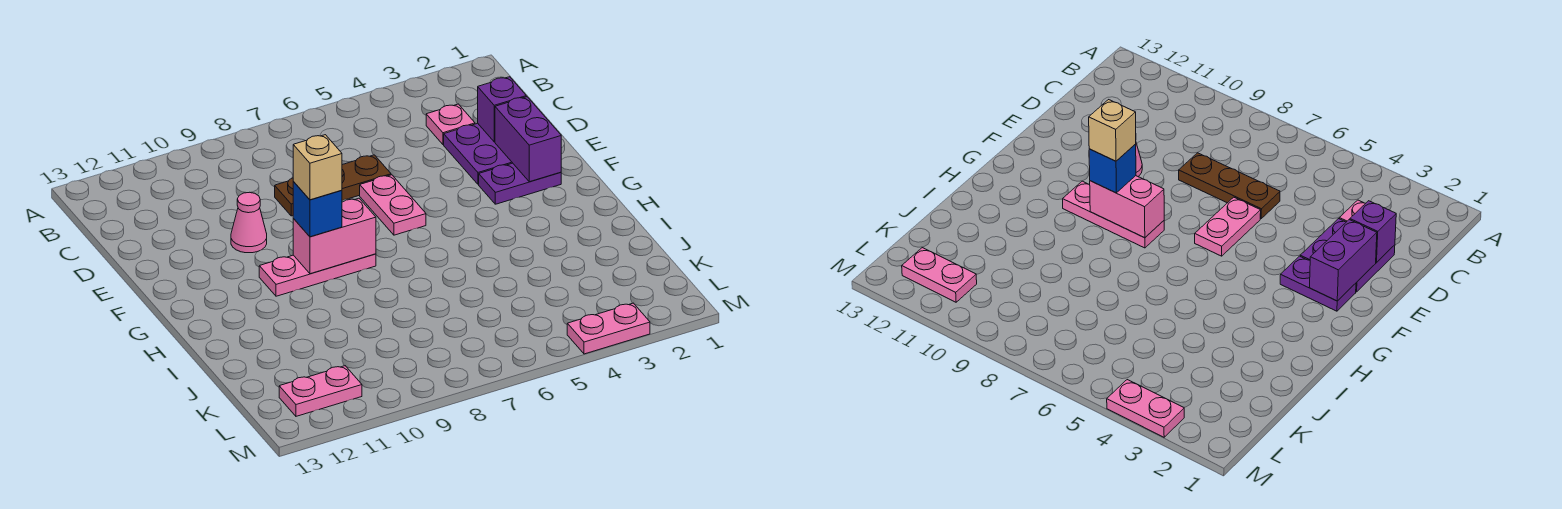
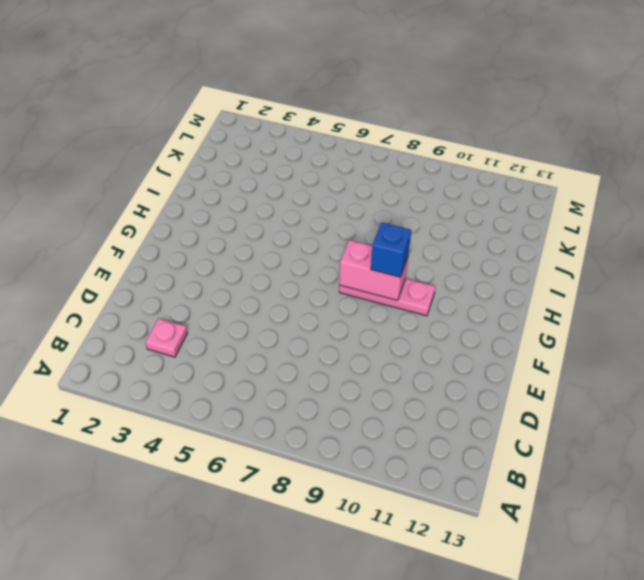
none -> purple 2x2 plate [444,123,512,184]
none -> brown 1x3 plate [275,155,391,216]
none -> pink 1x2 plate [360,175,426,235]

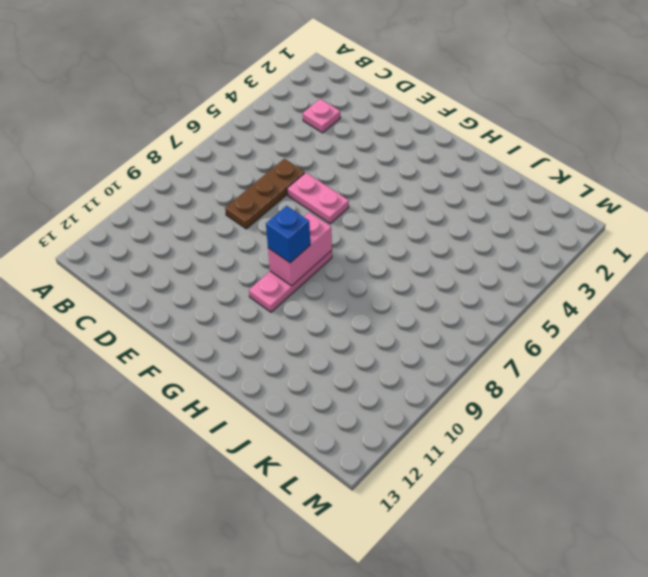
none -> purple 2x2 plate [444,123,512,184]
none -> pink 1x1 cone [231,192,267,253]
none -> purple 1x2 plate [479,163,561,204]

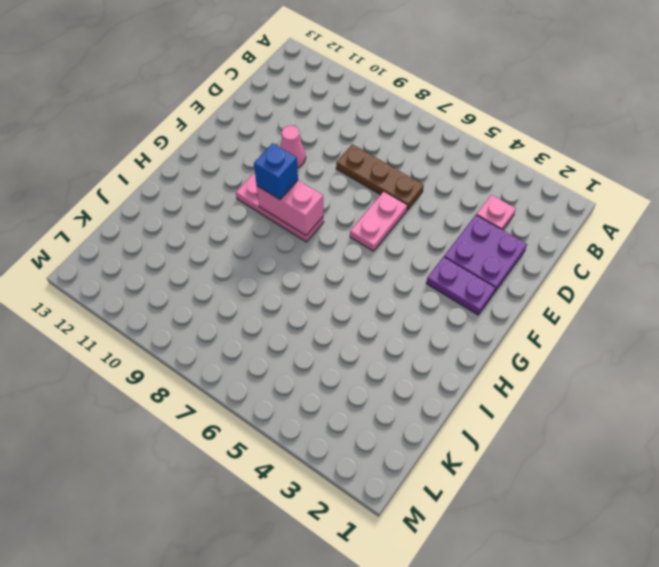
none -> pink 1x2 plate [279,366,362,416]
none -> pink 1x2 plate [567,303,650,354]
none -> purple 1x1 brick [478,77,526,142]

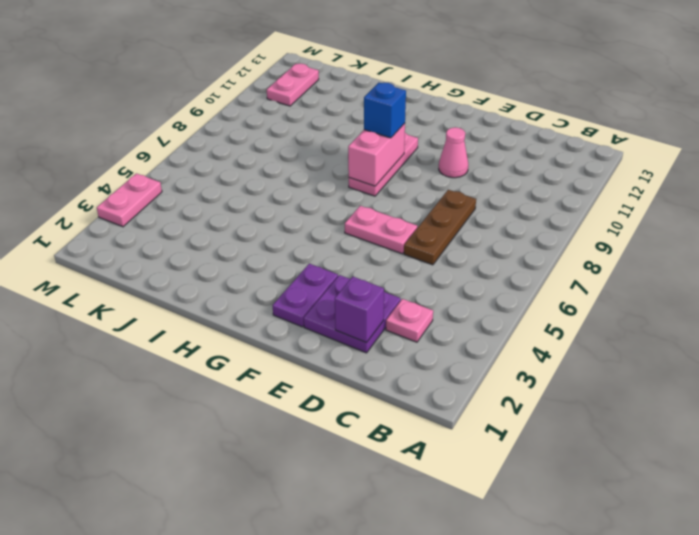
none -> purple 1x2 brick [495,97,561,182]
none -> tan 1x1 brick [293,135,342,200]

